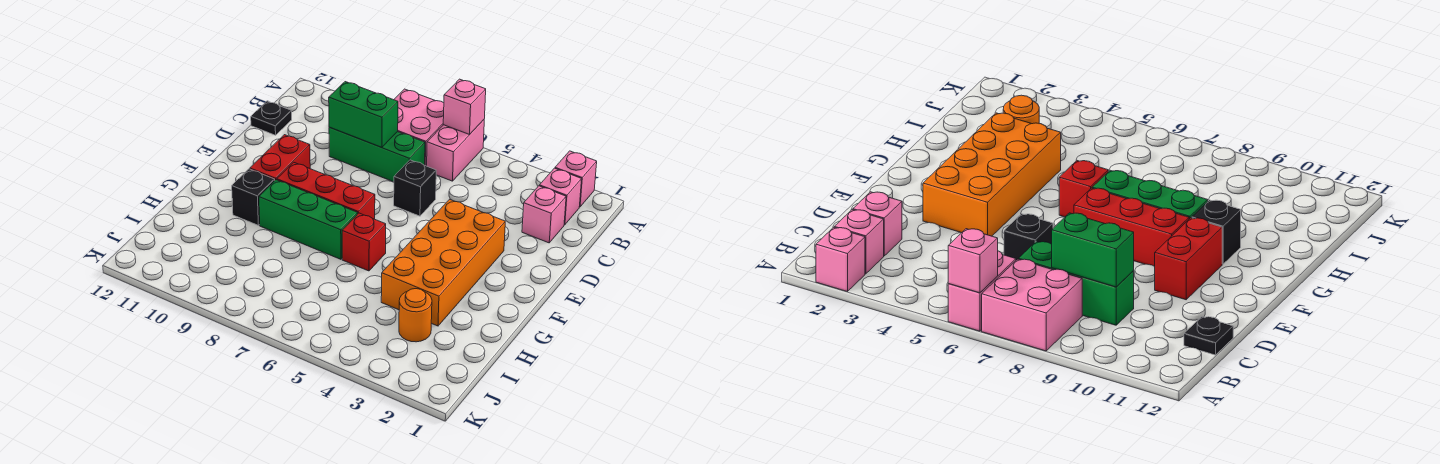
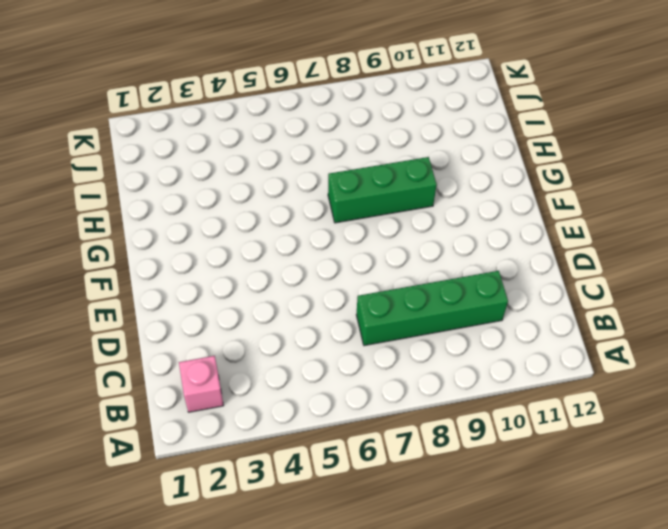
green 1x4 brick [356,271,508,346] -> green 1x3 brick [329,127,425,182]
none -> pink 1x1 brick [555,151,597,207]
none -> pink 1x2 brick [427,120,484,181]
none -> pink 2x2 brick [394,89,444,166]

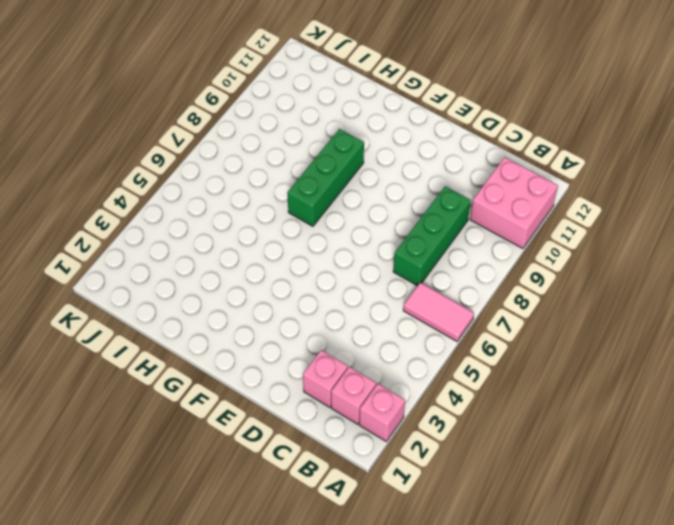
pink 1x2 tile [403,283,474,341] -> pink 1x2 brick [427,120,484,181]
pink 2x2 brick [470,157,558,249] -> pink 2x2 brick moved to [394,89,444,166]
none -> black 1x1 plate [251,101,292,135]
none -> black 1x1 brick [394,160,436,216]
none -> orange 2x4 brick [381,199,505,326]

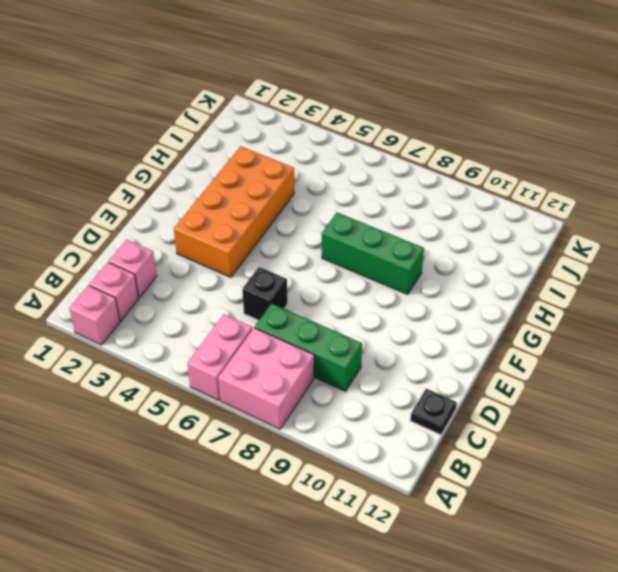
none -> red 1x2 brick [250,135,310,180]
none -> red 1x3 brick [277,162,375,219]
none -> red 1x1 brick [342,213,386,271]

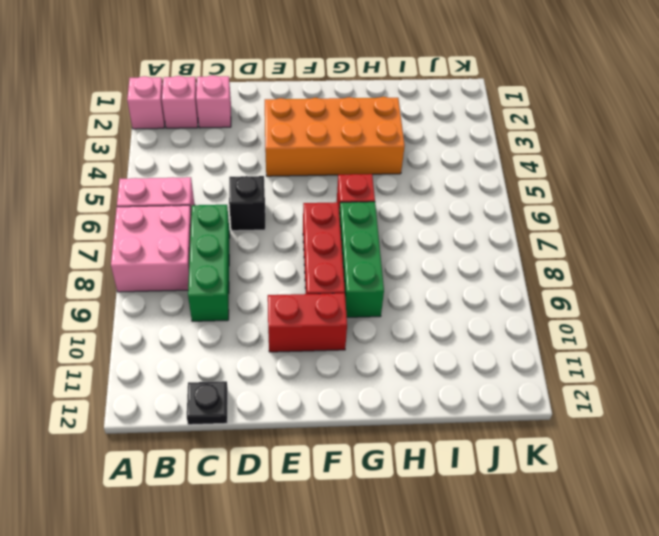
none -> black 1x1 brick [232,169,275,225]
none -> orange 1x1 round brick [399,289,432,342]
none -> pink 1x1 brick [443,79,486,135]

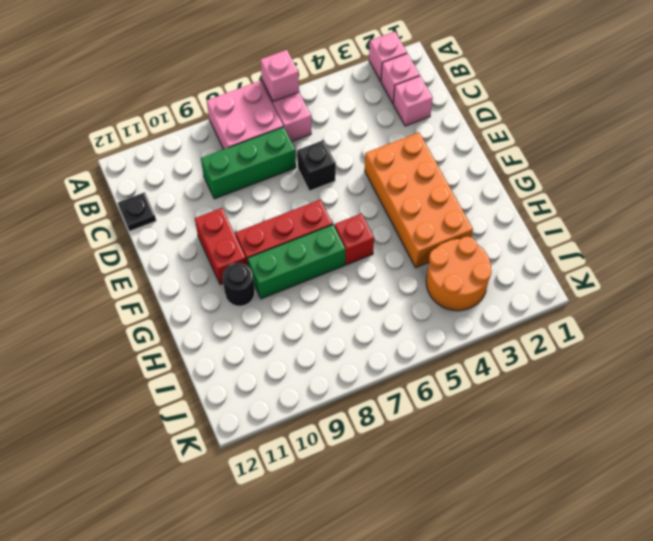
black 1x1 round brick [223,263,255,306] -> black 1x1 brick [232,169,275,225]
orange 2x2 round brick [426,236,492,311] -> orange 1x1 round brick [399,289,432,342]
none -> green 1x2 brick [329,82,398,147]

